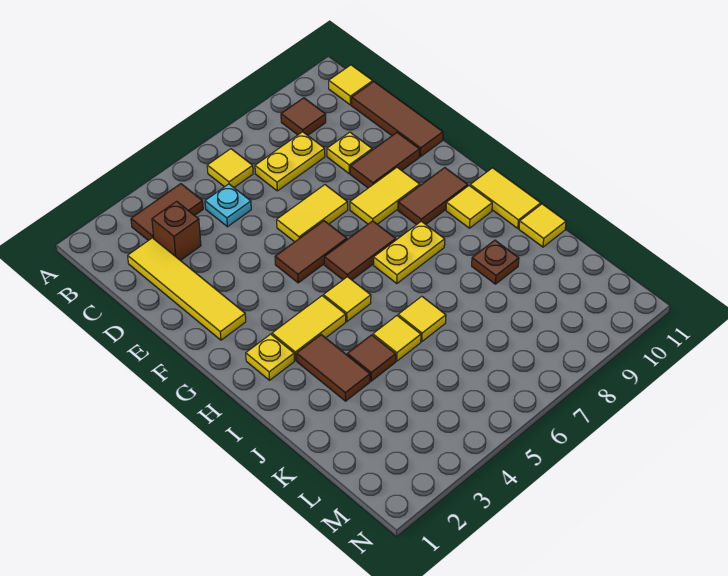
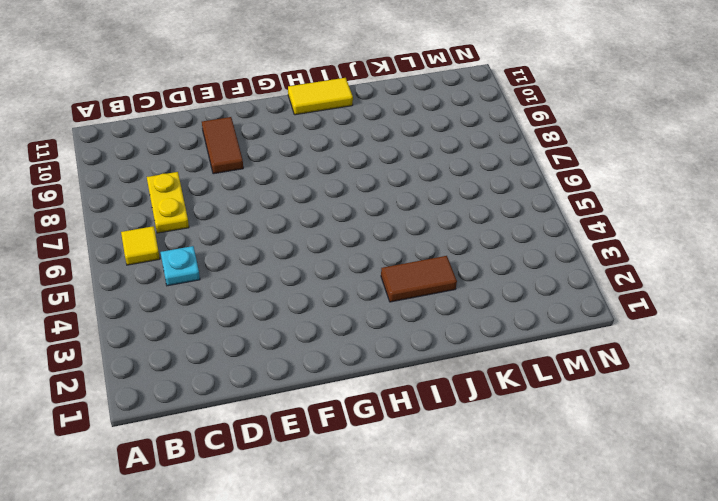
none -> brown 1x2 tile [131,184,203,241]
none -> brown 1x1 tile [281,98,326,135]
none -> yellow 1x1 tile [329,65,373,105]

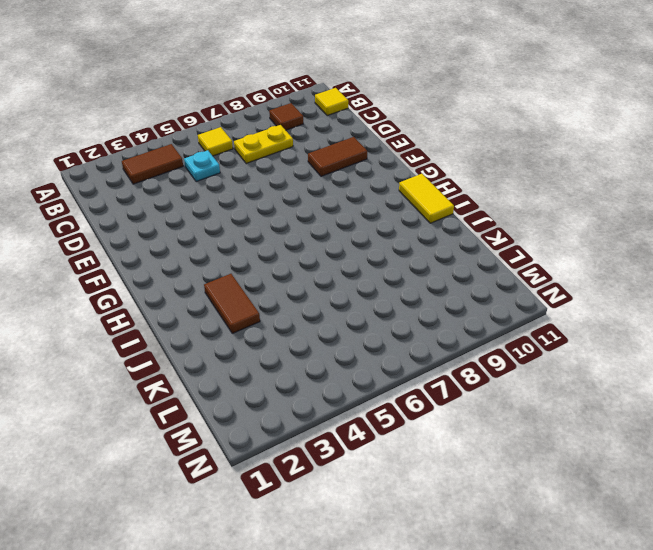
none -> yellow 1x4 tile [128,238,246,340]
none -> brown 1x1 brick [152,201,201,261]
none -> brown 1x3 tile [352,82,443,157]

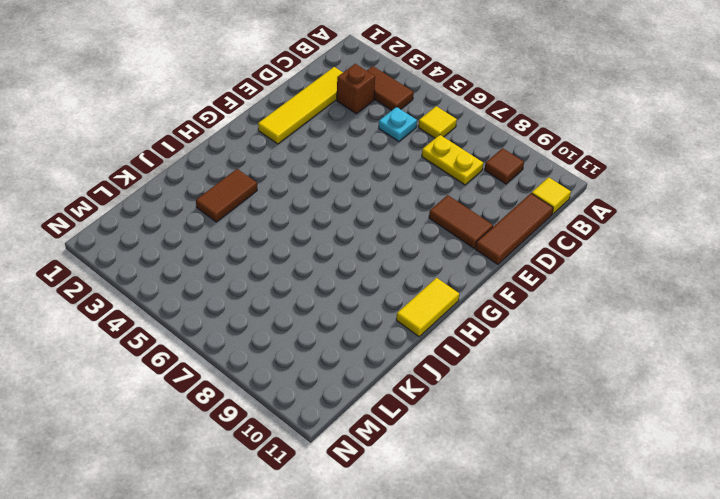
none -> yellow 1x1 plate [327,132,372,174]
none -> yellow 1x2 tile [277,185,348,242]
none -> brown 1x2 tile [275,221,347,283]

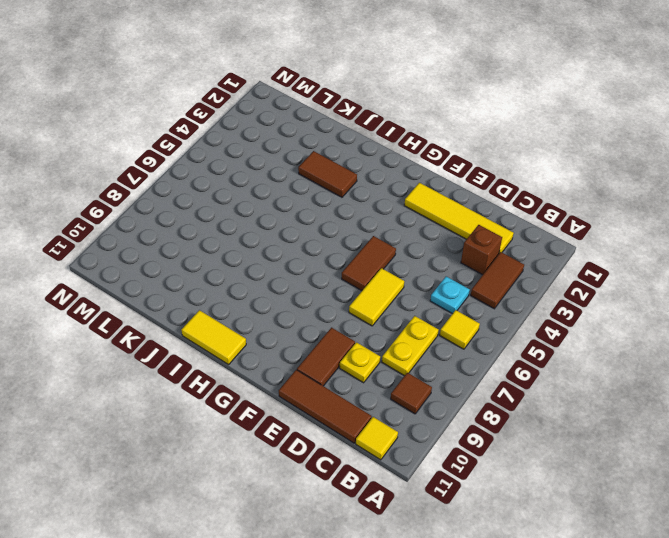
none -> yellow 1x2 tile [350,167,420,224]
none -> brown 1x2 tile [324,221,396,280]
none -> brown 1x2 tile [398,168,468,225]

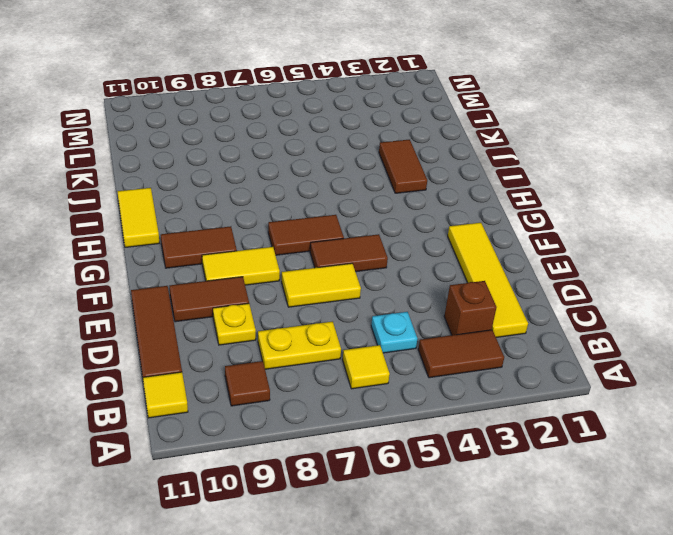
none -> yellow 1x1 plate [246,334,294,380]
none -> yellow 1x2 tile [272,296,346,360]
none -> yellow 1x1 tile [323,277,371,321]

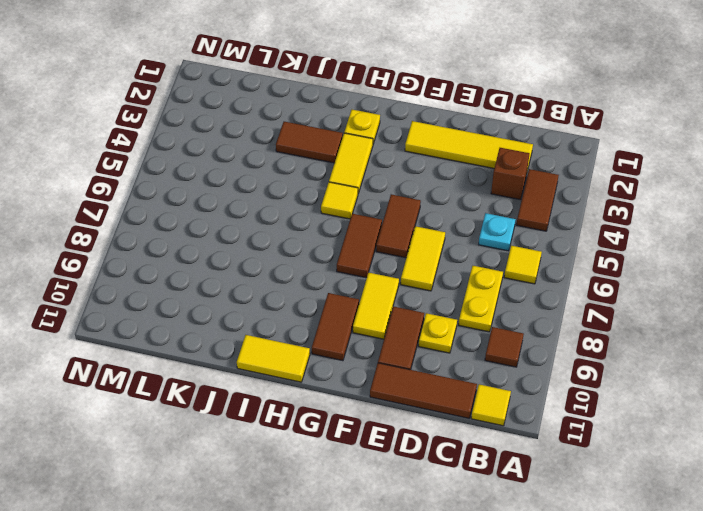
none -> yellow 1x2 plate [374,221,445,284]
none -> yellow 1x1 tile [446,186,492,228]
none -> brown 1x1 tile [347,335,396,381]

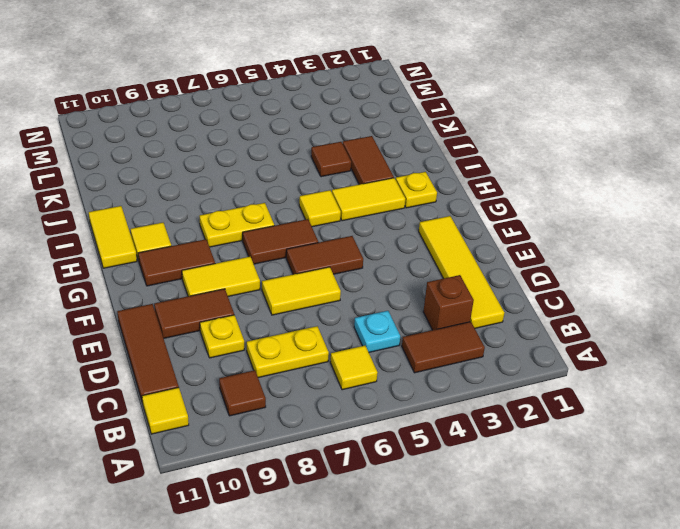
none -> yellow 1x1 tile [373,316,421,361]
none -> yellow 1x1 tile [398,296,446,341]
none -> brown 1x1 plate [472,240,519,284]

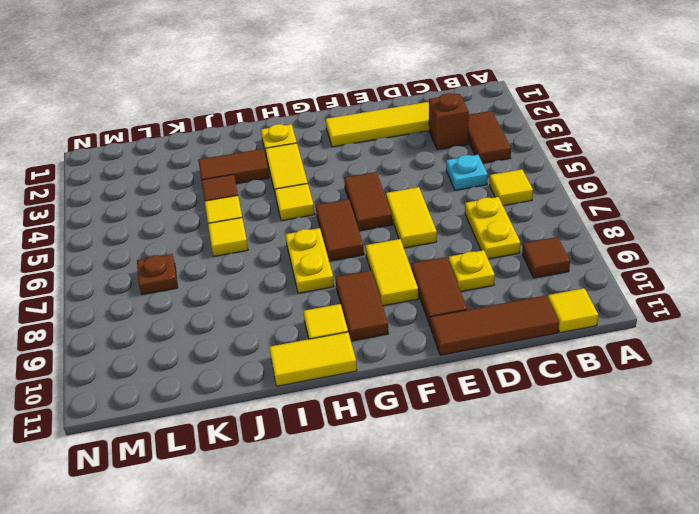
brown 1x1 plate [137,254,178,295] -> brown 1x1 plate moved to [472,240,519,284]
none -> yellow 1x1 tile [519,204,566,247]

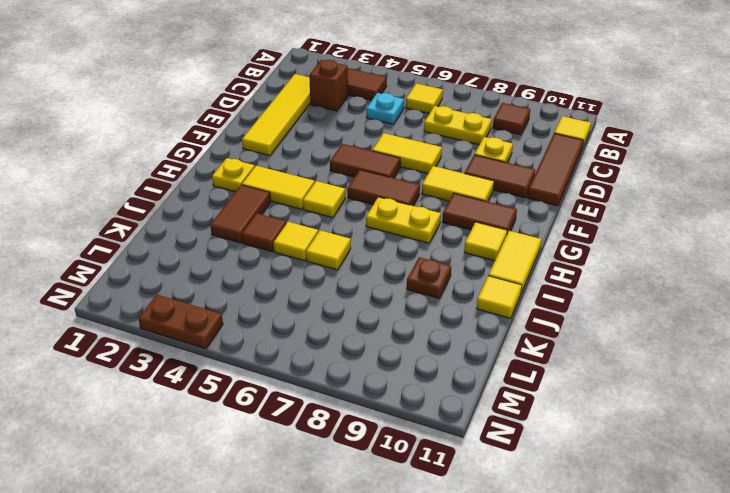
brown 1x2 plate [138,295,223,349] -> none

